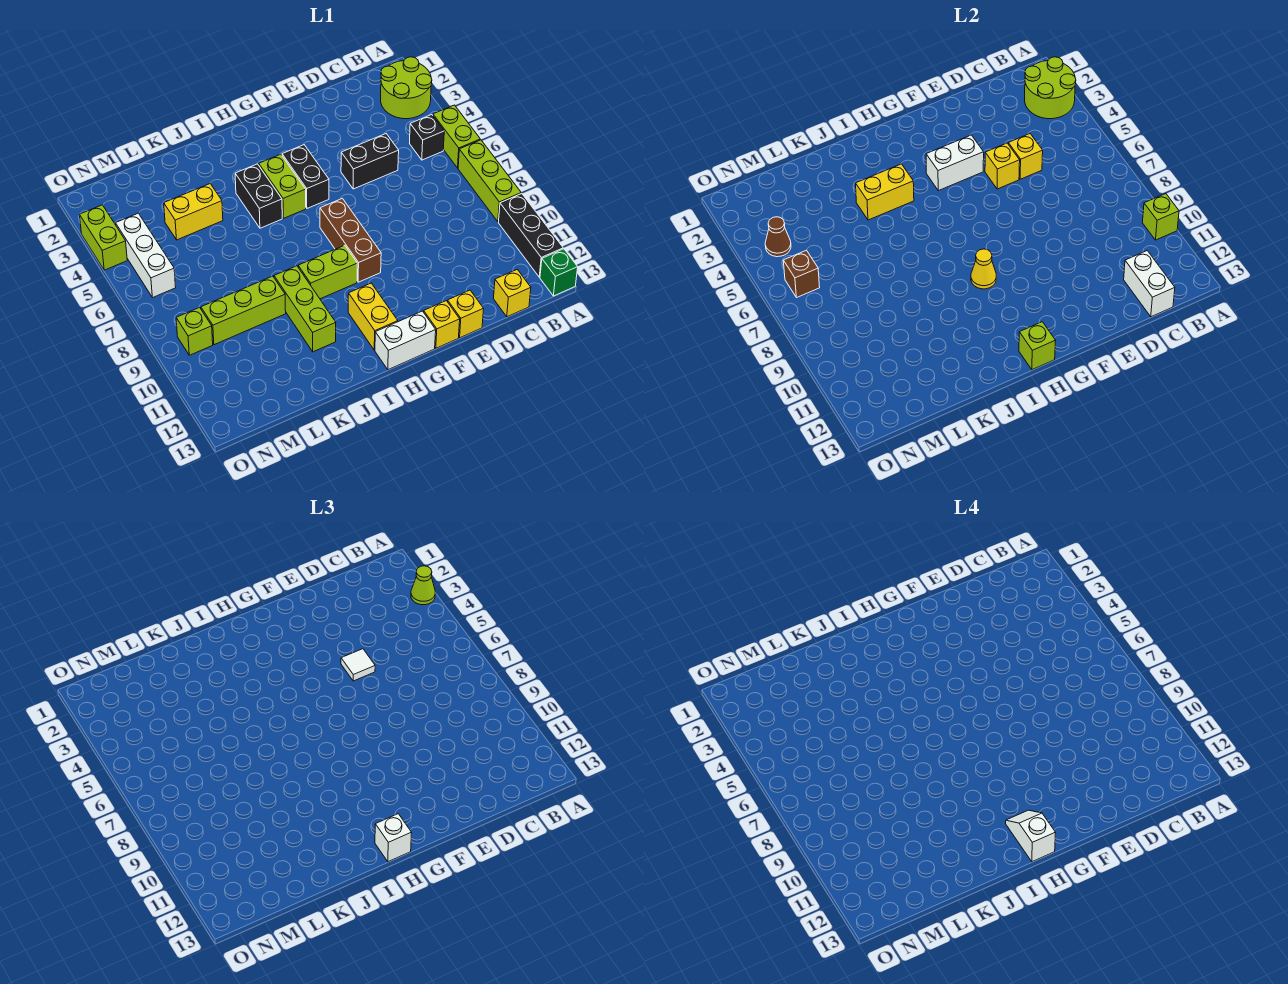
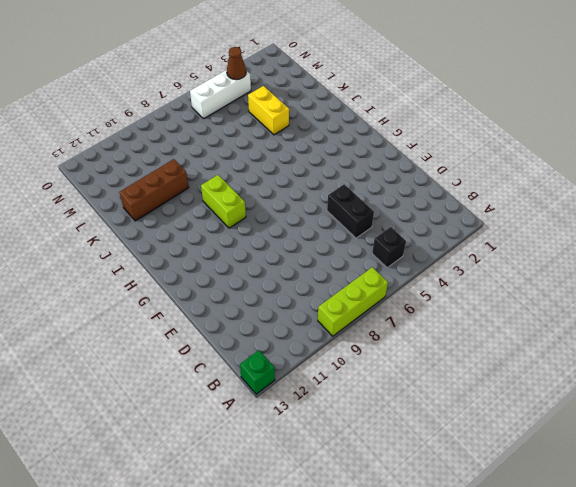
brown 1x3 brick [119,159,189,221] -> brown 1x3 brick moved to [320,198,381,282]
none -> lime 2x2 round brick [381,57,432,119]
none -> lime 1x2 brick [433,105,480,168]
none -> black 1x3 brick [498,193,563,277]
none -> yellow 1x1 brick [494,269,531,317]

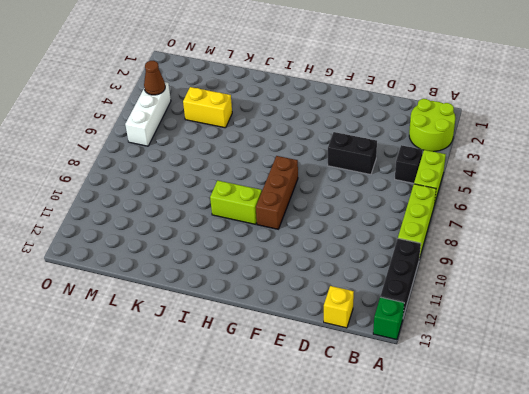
none -> yellow 1x1 brick [447,290,483,338]
none -> yellow 1x1 brick [424,301,460,348]
none -> black 1x2 brick [282,145,329,208]
none -> white 1x2 brick [375,311,436,370]

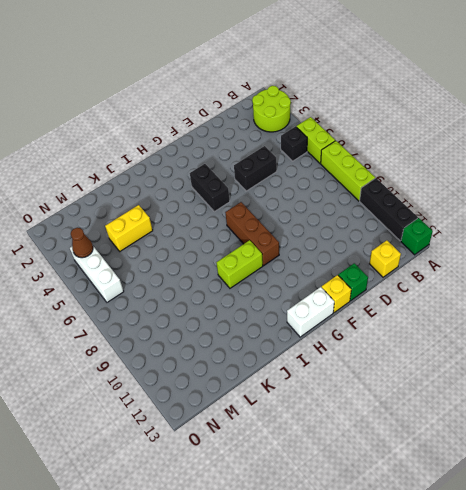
green 1x1 brick [338,263,368,301] -> yellow 1x1 brick [447,290,483,338]
none -> lime 1x2 brick [259,154,306,218]
none -> yellow 1x2 brick [348,283,398,350]
none -> black 1x2 brick [235,164,282,228]
none -> lime 1x3 brick [274,266,336,352]

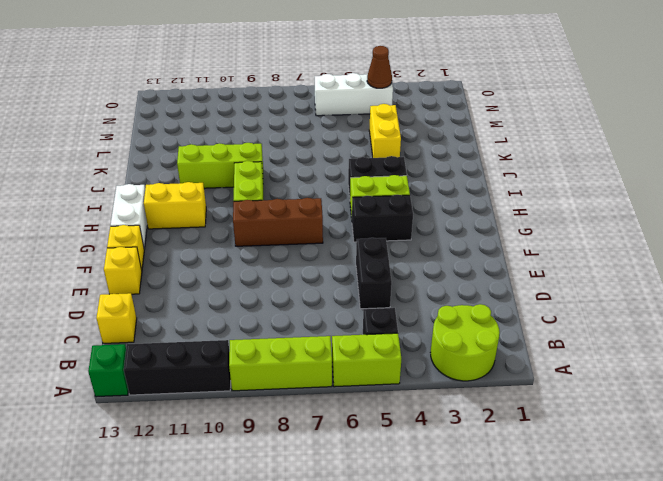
none -> lime 1x3 brick [201,276,286,345]
none -> lime 1x1 brick [176,308,213,355]
none -> lime 1x2 brick [80,205,127,270]
none -> lime 2x2 round brick [1025,57,1076,119]

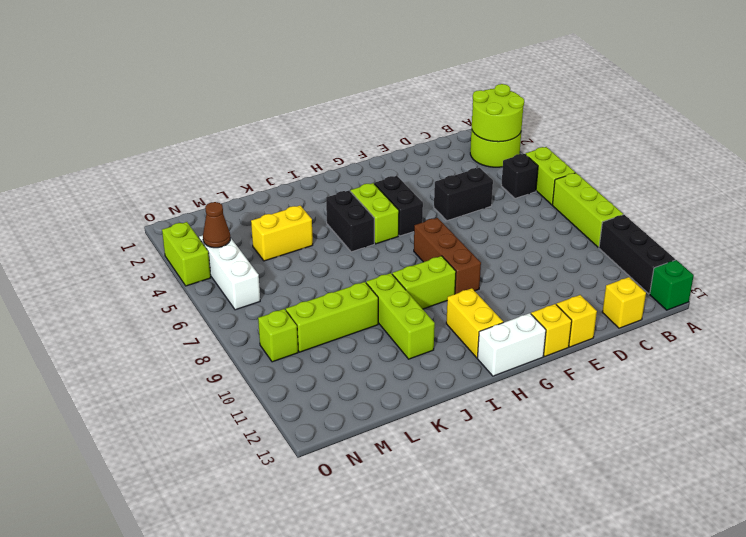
none -> lime 1x1 brick [1142,194,1179,240]
none -> white 1x2 brick [1124,251,1175,317]
none -> yellow 1x1 brick [1008,134,1043,179]
none -> yellow 1x1 brick [985,143,1020,189]

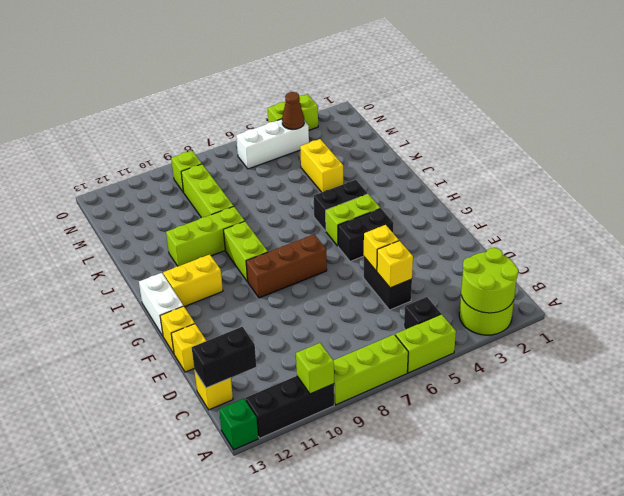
black 1x2 brick [192,327,256,388] -> white 1x2 brick [1124,251,1175,317]
none -> white 1x2 brick [926,135,984,191]
none -> yellow 1x1 cone [971,249,996,289]
none -> lime 1x1 brick [1019,322,1056,370]
none -> yellow 1x2 brick [856,164,914,220]

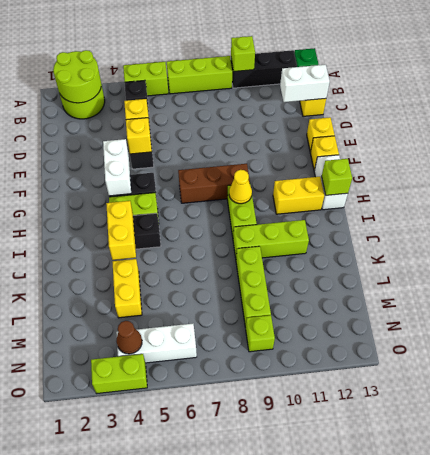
none -> brown 1x1 brick [783,250,820,298]
none -> lime 1x1 cone [411,566,435,605]
none -> white 1x1 tile [341,649,375,681]
none -> white 1x1 brick [375,814,412,862]

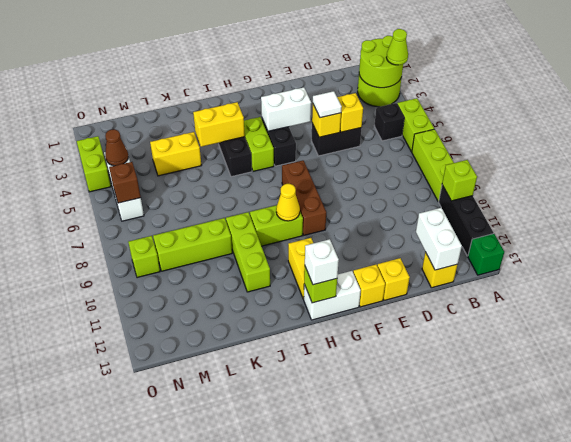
none -> white 1x2 slope [1006,810,1056,862]

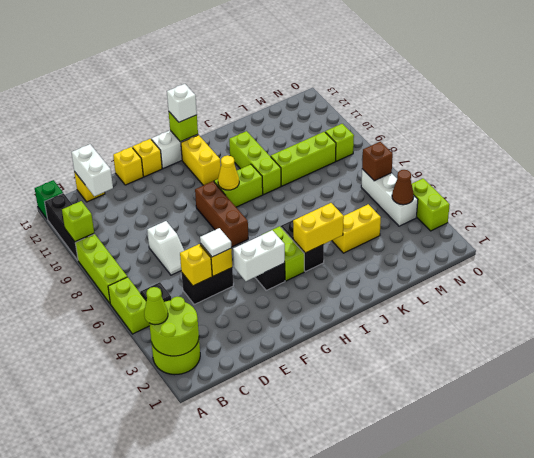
white 1x2 slope [147,221,184,275] -> white 1x2 slope moved to [1006,810,1056,862]

